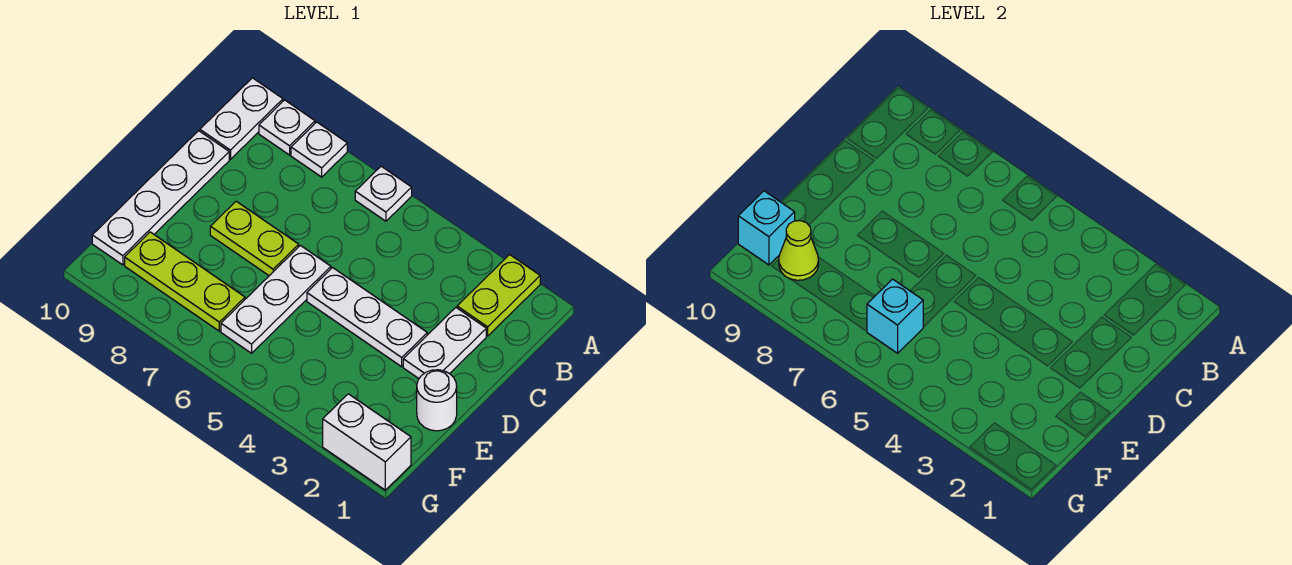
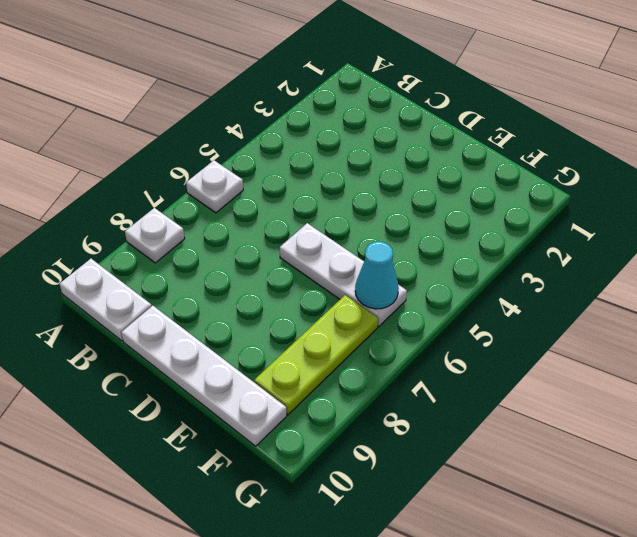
cyan 1x1 cone [355,242,399,309] -> cyan 1x1 brick [867,279,923,353]
none -> lime 1x2 plate [457,255,540,336]
none -> white 1x1 plate [259,100,315,155]
none -> white 1x2 plate [403,308,486,378]

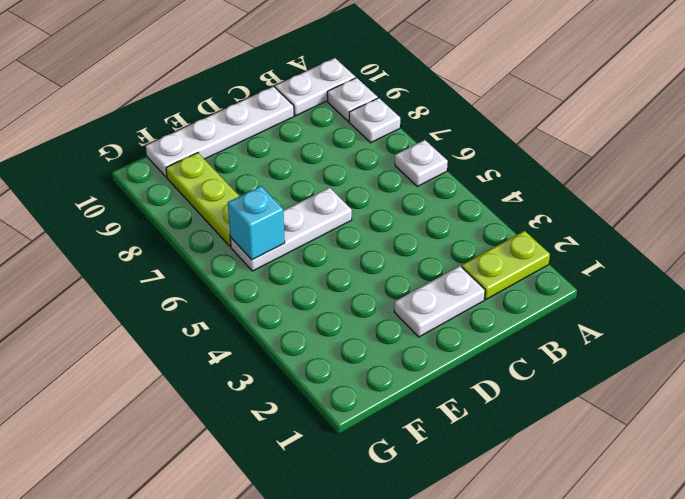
none -> white 1x3 plate [307,268,427,367]
none -> lime 1x2 plate [210,201,299,276]
none -> white 1x1 round brick [417,370,457,431]

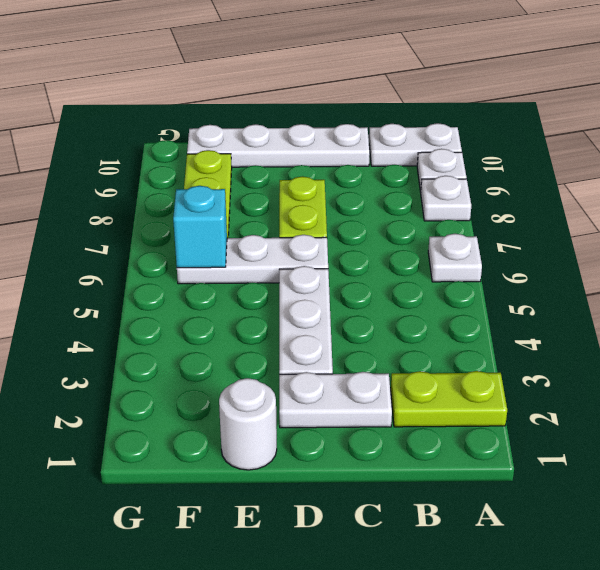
none -> white 1x2 brick [323,394,411,490]
none -> lime 1x1 cone [779,221,819,280]
none -> cyan 1x1 brick [738,191,795,265]

